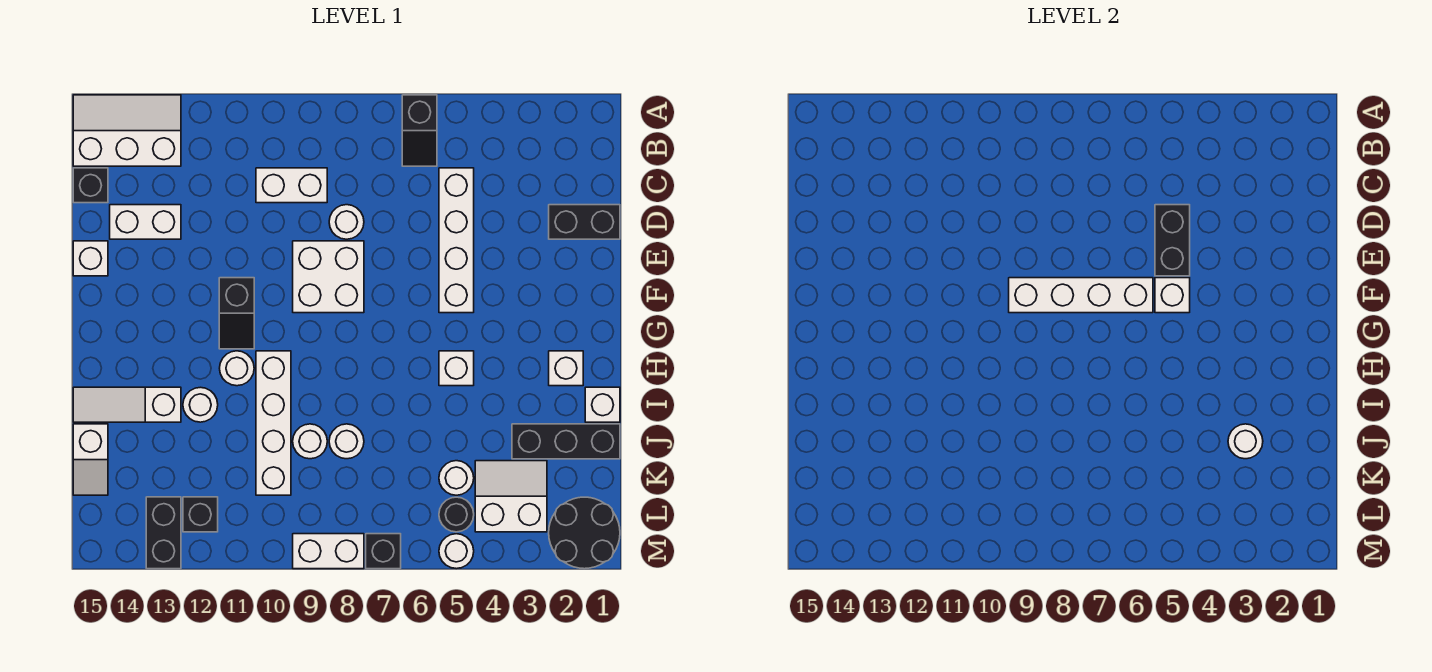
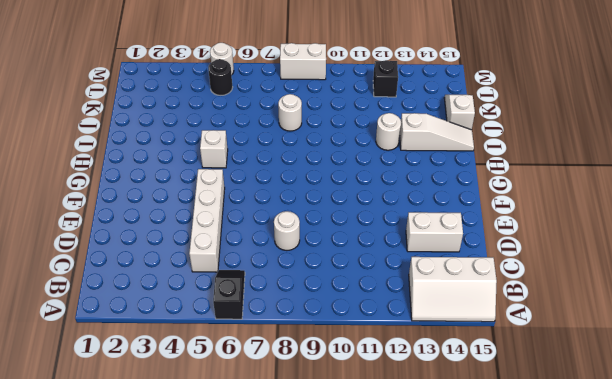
none -> white 1x2 brick [256,168,327,203]
none -> black 1x1 brick [73,168,108,203]
none -> black 1x2 brick [549,205,620,239]
none -> white 2x2 brick [293,241,364,313]

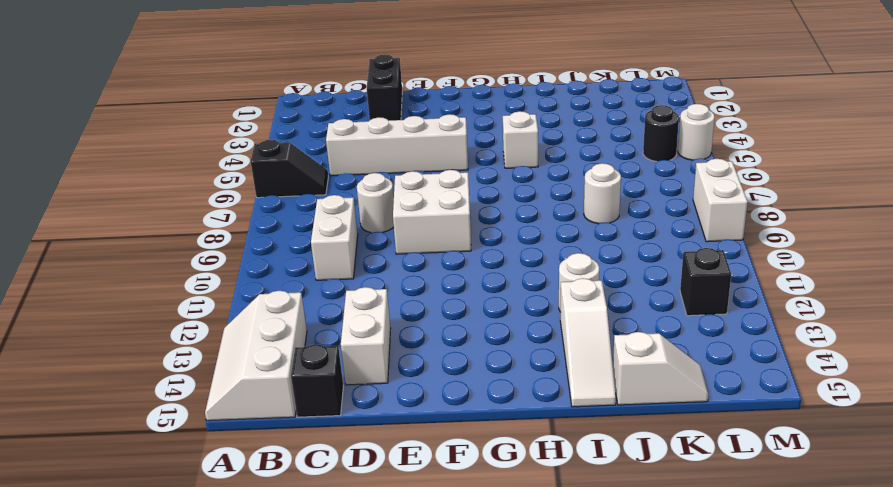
none -> white 1x1 brick [73,241,108,276]
none -> black 1x2 slope [219,278,254,349]
none -> white 1x1 brick [549,351,583,386]
none -> white 1x4 brick [256,351,291,495]

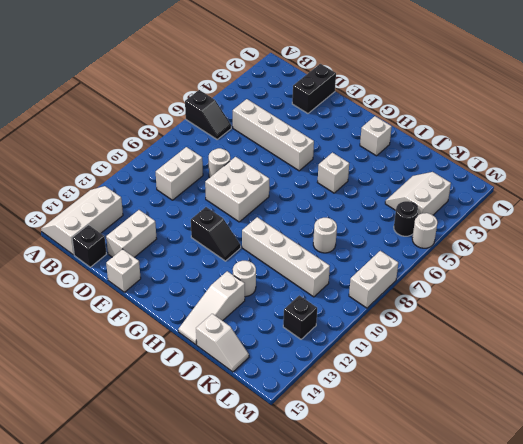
none -> white 1x1 round brick [220,351,254,386]
none -> white 1x1 brick [585,387,620,422]
none -> black 1x3 brick [512,424,620,459]
none -> white 1x1 round brick [293,424,327,459]

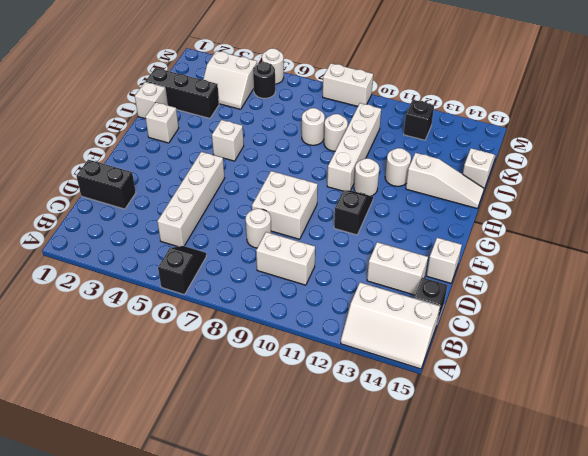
none -> white 1x1 round brick [439,461,474,495]
none -> black 2x2 round brick [549,497,620,569]
none -> black 1x2 brick [146,497,181,569]
none -> black 1x1 brick [366,534,401,569]

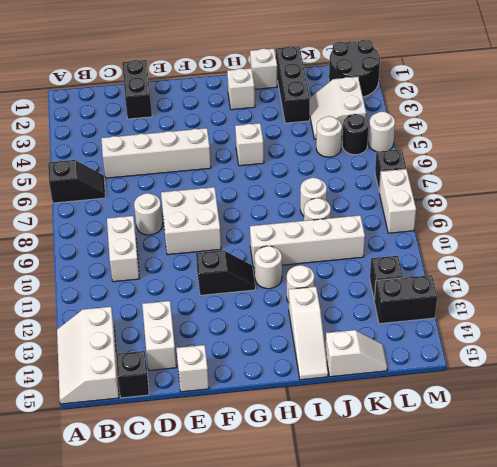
none -> black 1x2 brick [1155,205,1190,276]
none -> white 1x1 brick [1155,278,1190,313]
none -> white 1x4 brick [1009,278,1153,313]
none -> white 1x1 round brick [1228,424,1263,459]

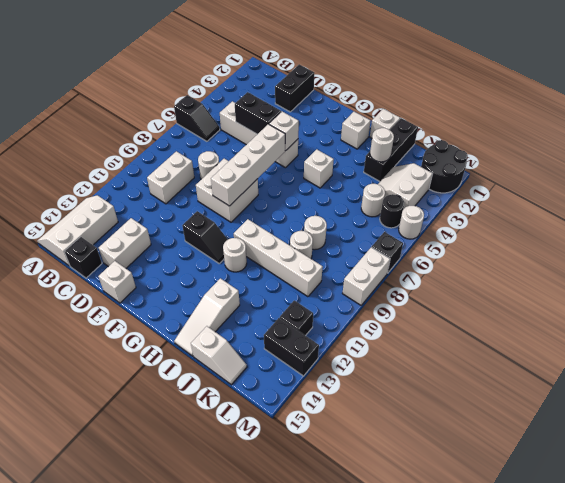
none -> white 1x1 round brick [183,387,218,422]

